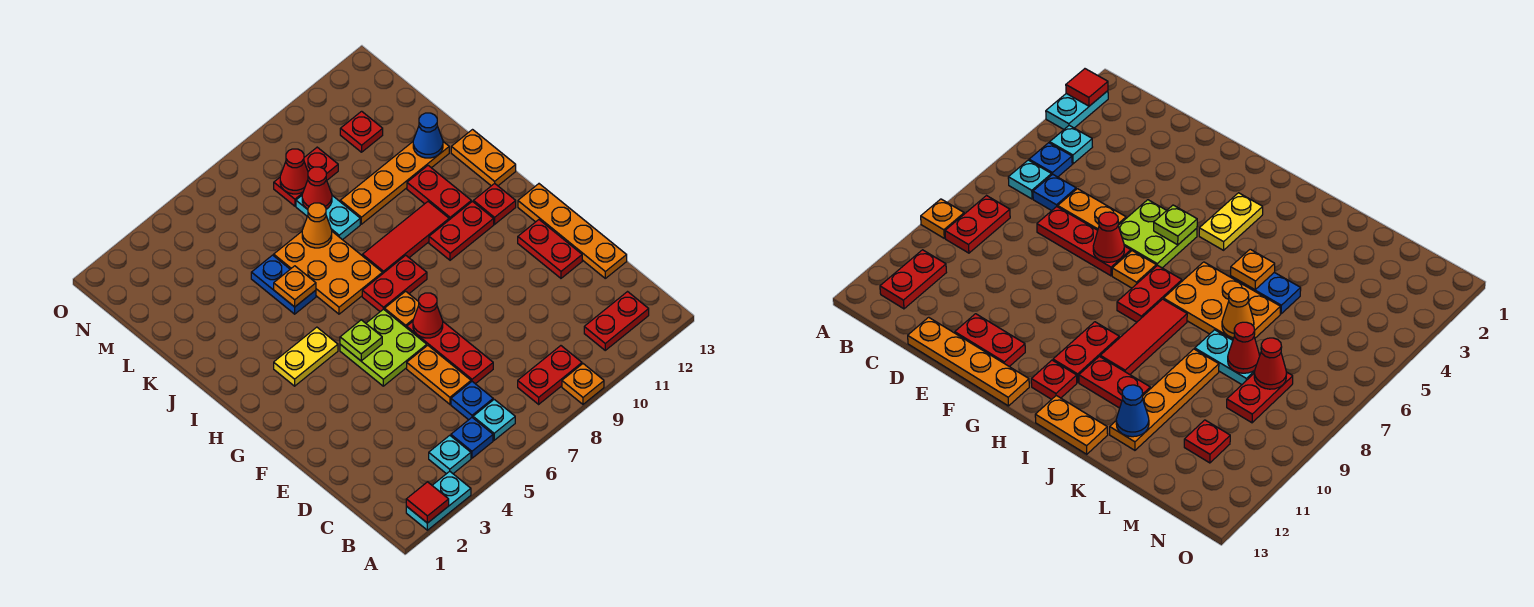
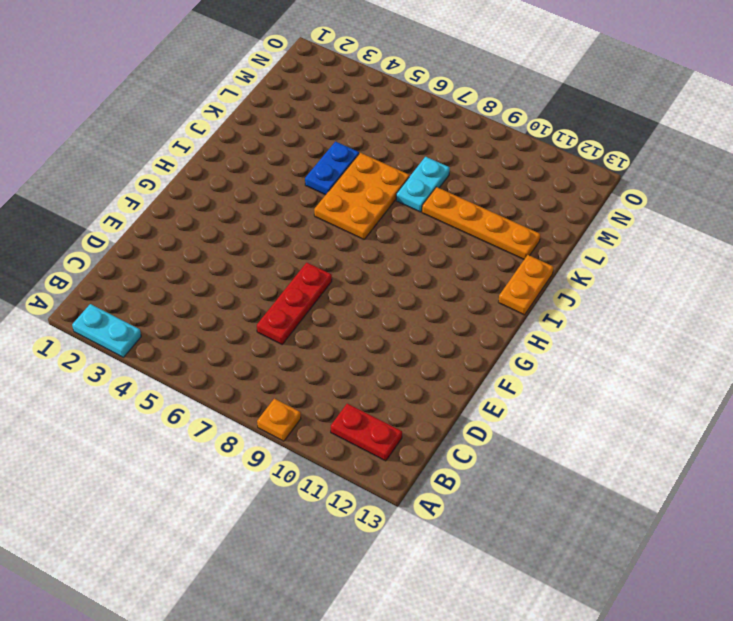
none -> cyan 1x1 plate [429,435,471,474]
none -> blue 1x1 plate [451,418,493,458]
none -> cyan 1x1 plate [473,399,515,440]
none -> red 1x2 plate [518,346,582,404]

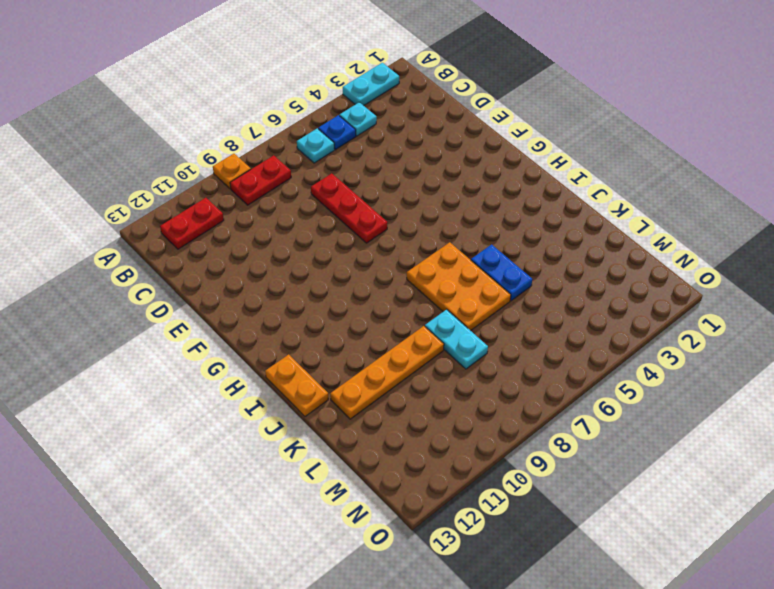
none -> blue 1x1 plate [451,382,493,420]
none -> orange 1x2 plate [407,345,471,404]
none -> orange 1x4 plate [518,184,627,278]
none -> red 1x2 plate [518,220,582,278]

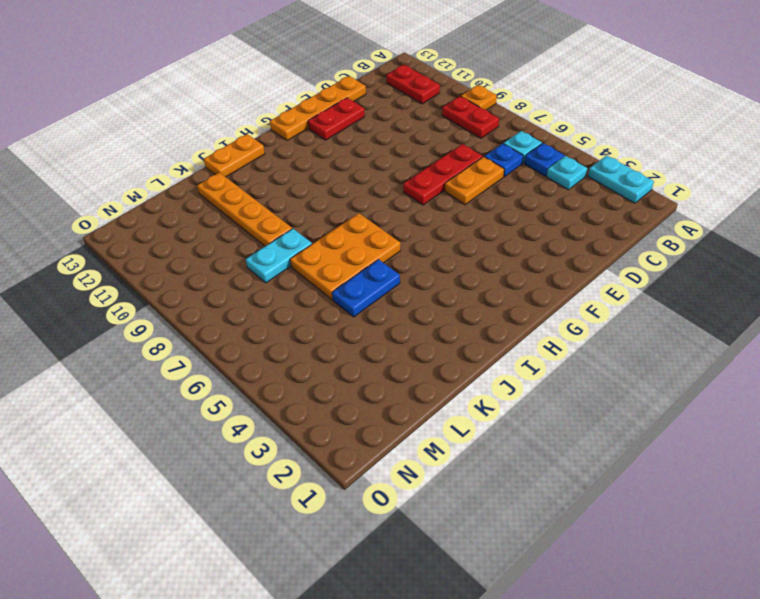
none -> lime 2x2 plate [340,309,427,386]
none -> orange 1x1 plate [385,291,419,328]
none -> yellow 1x2 plate [274,327,338,386]
none -> red 1x2 plate [362,255,427,312]

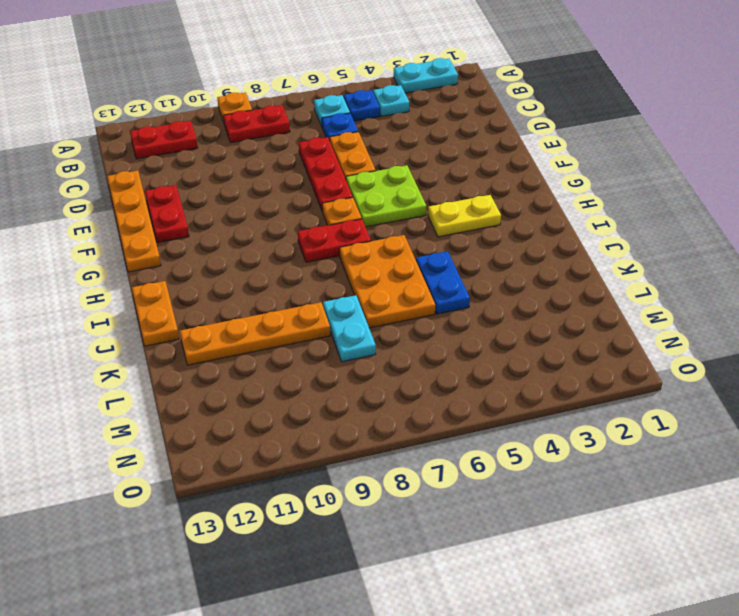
none -> red 1x2 plate [429,201,494,260]
none -> red 1x1 plate [473,183,516,224]
none -> red 1x3 tile [362,202,449,274]
none -> red 1x2 plate [407,166,471,220]

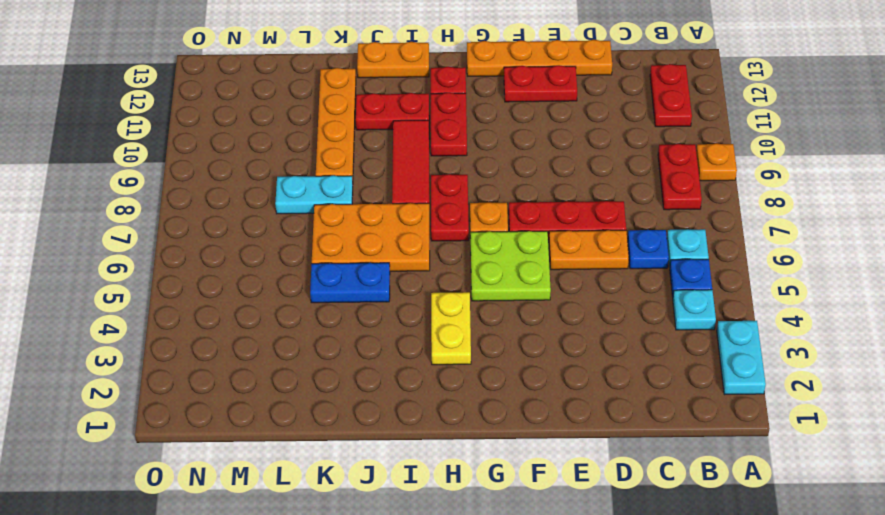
none -> red 1x2 plate [274,147,338,206]
none -> red 1x1 plate [340,111,383,152]
none -> red 1x1 tile [406,482,449,523]
none -> red 1x1 cone [413,293,443,338]

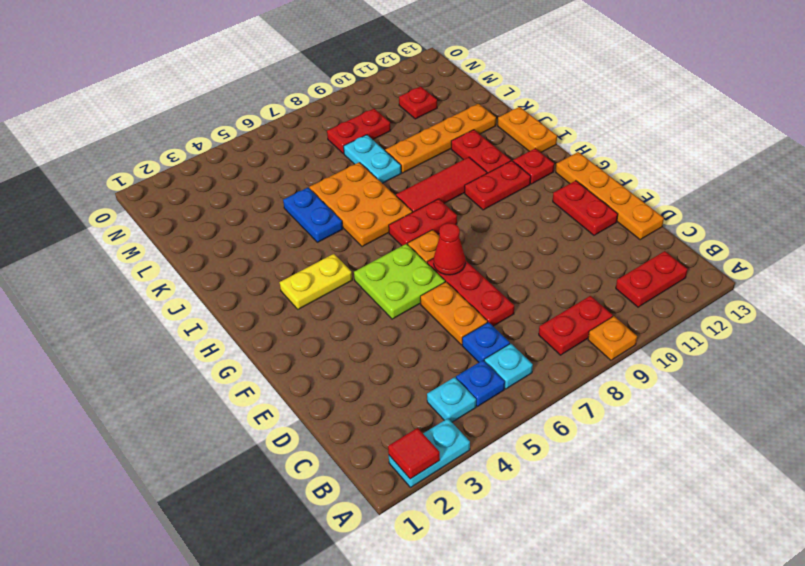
none -> lime 1x1 plate [340,320,382,361]
none -> orange 1x1 plate [274,266,316,307]
none -> orange 1x1 cone [302,203,332,248]
none -> blue 1x1 cone [413,113,443,158]

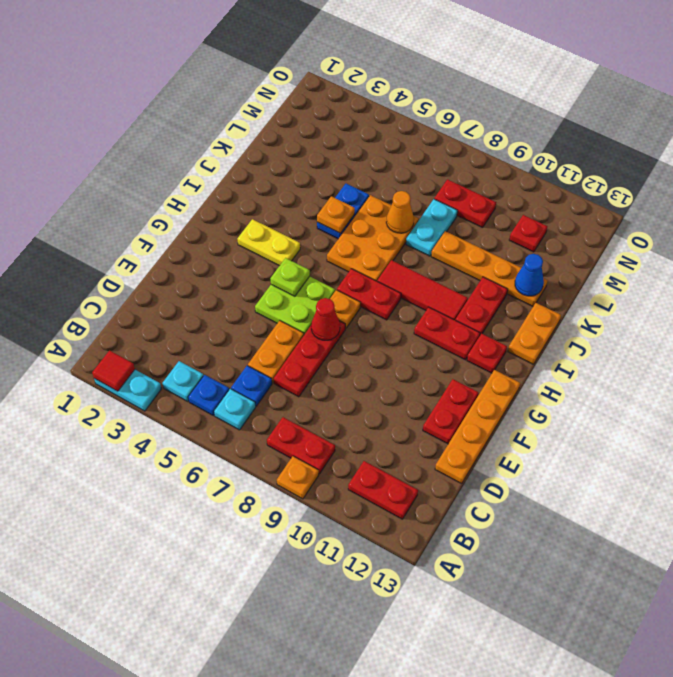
none -> red 1x1 cone [302,167,332,209]
none -> red 1x1 cone [280,149,308,194]

